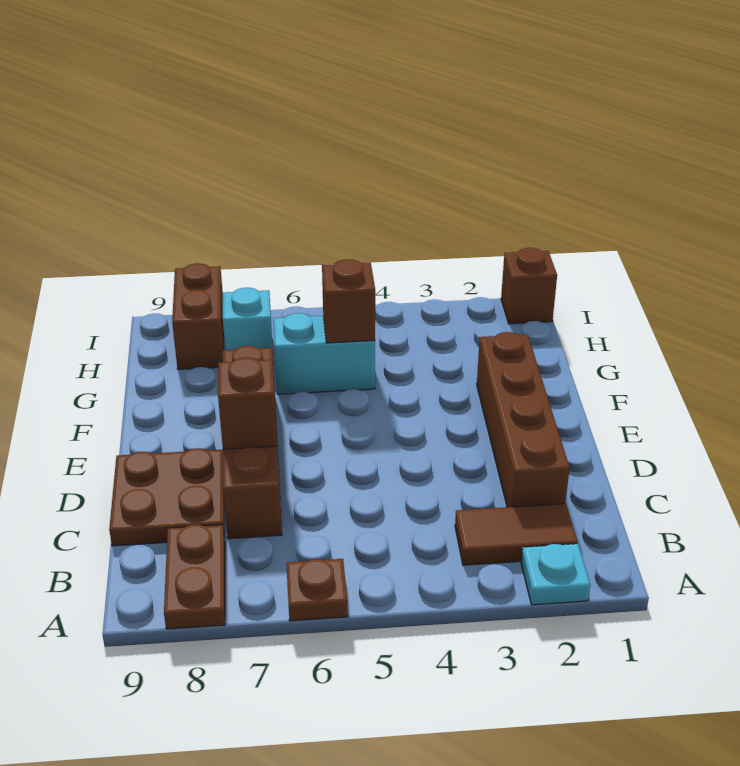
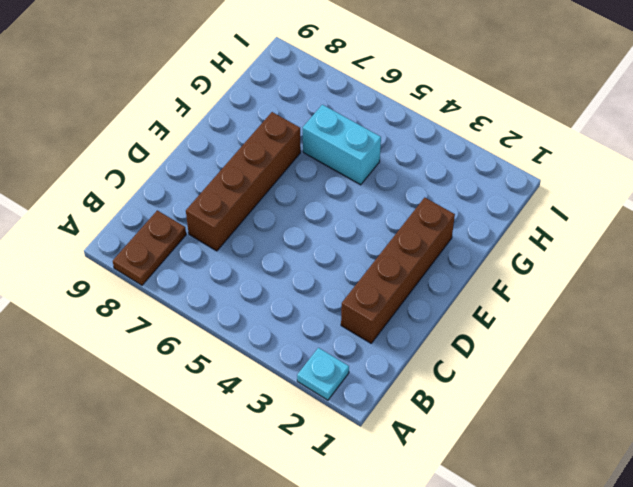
none -> brown 1x1 plate [286,559,348,621]
none -> brown 1x2 tile [455,504,577,565]
none -> brown 2x2 plate [109,448,225,546]

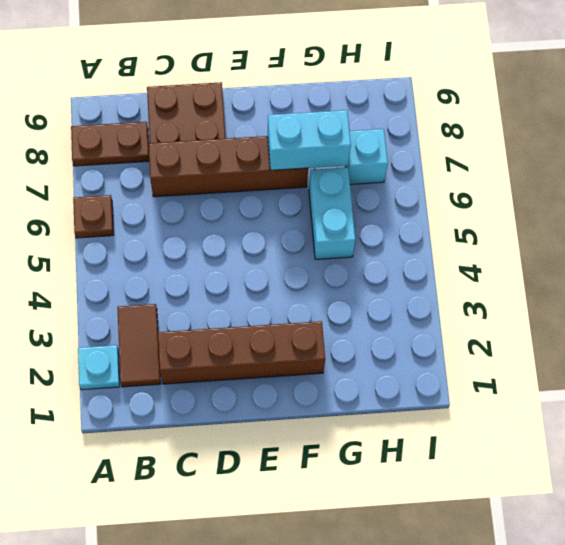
cyan 1x2 brick [268,110,351,170] -> none
none -> brown 1x2 brick [172,263,224,369]
none -> brown 1x1 brick [501,248,557,324]
none -> brown 1x1 brick [218,357,277,449]

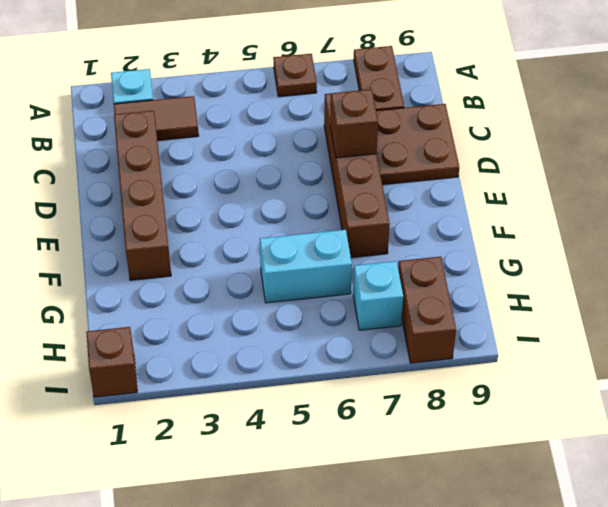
none -> brown 1x1 brick [322,259,375,343]

